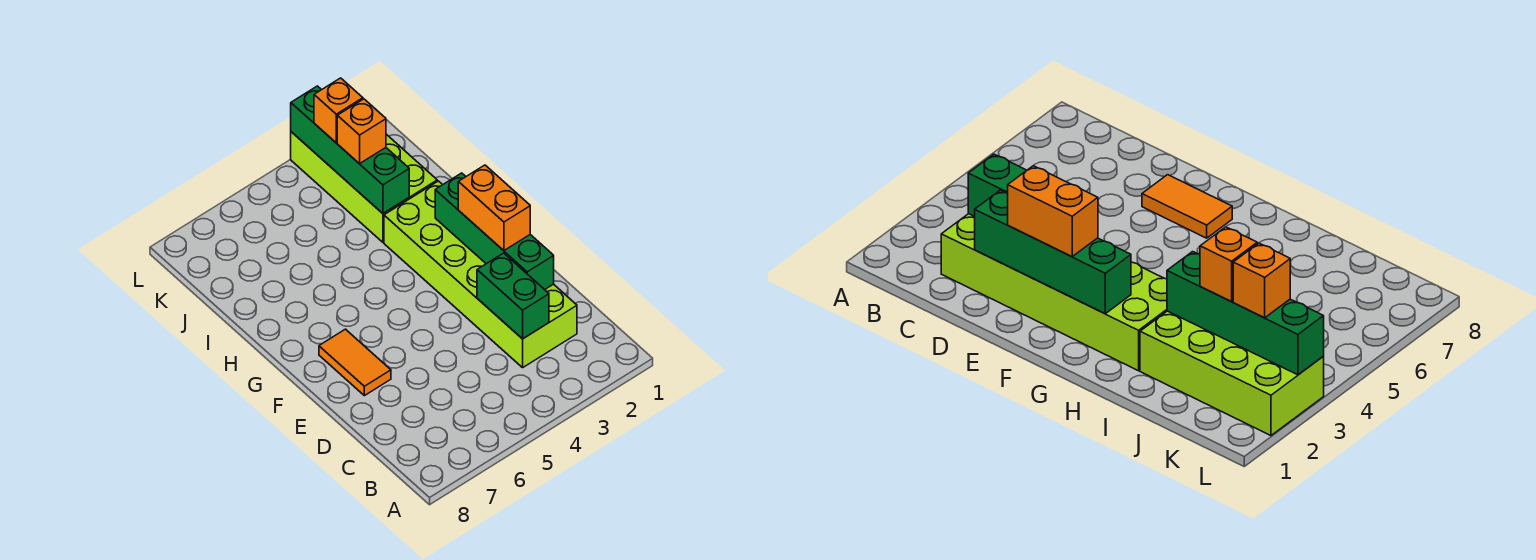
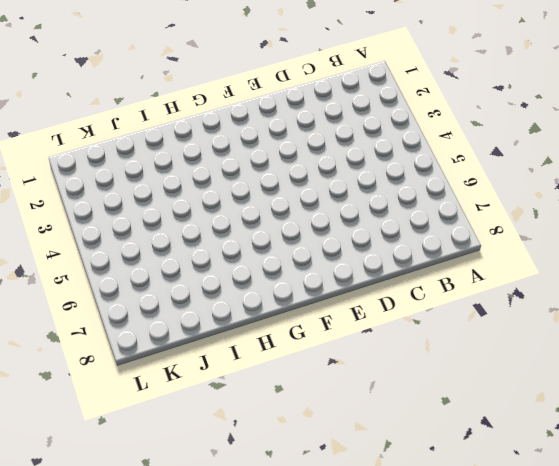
none -> lime 2x6 brick [384,181,577,368]
none -> orange 1x2 tile [319,329,391,396]

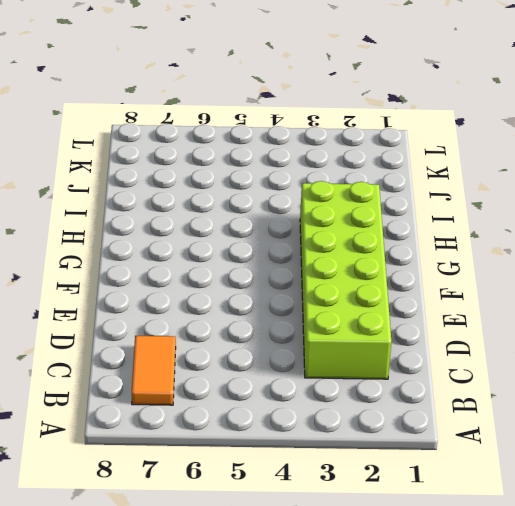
orange 1x2 tile [132,336,176,405] -> orange 1x2 tile moved to [319,329,391,396]
none -> lime 2x4 brick [291,132,437,242]
none -> green 1x2 brick [477,253,549,339]

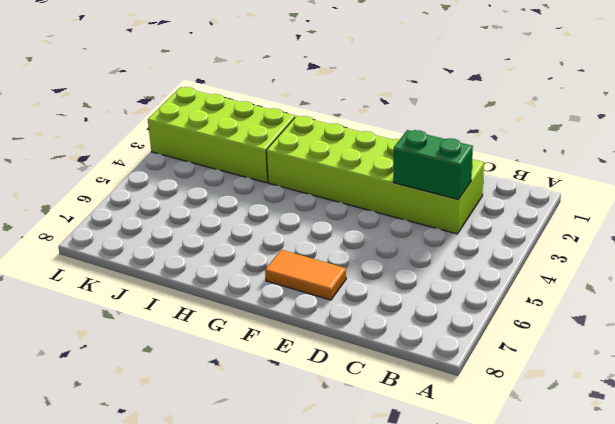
none -> green 1x4 brick [435,173,554,290]
none -> green 1x4 brick [291,86,409,213]

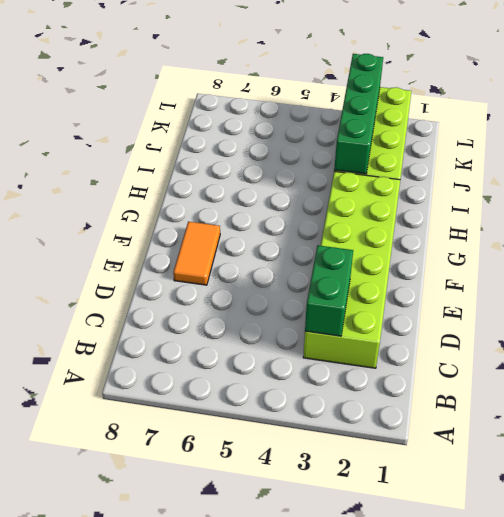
none -> green 1x4 brick [435,173,554,290]
none -> orange 1x2 brick [458,165,530,250]

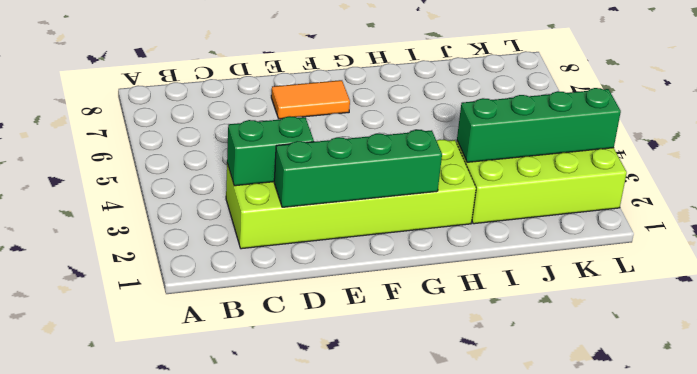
none -> orange 1x2 brick [458,165,530,250]
none -> orange 1x1 brick [337,99,386,164]

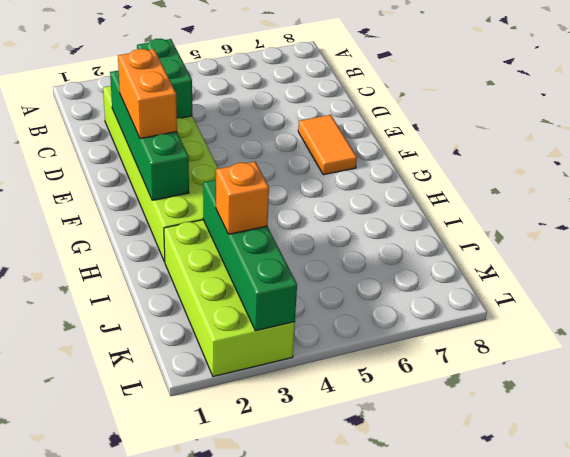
none -> orange 1x1 brick [314,78,363,143]

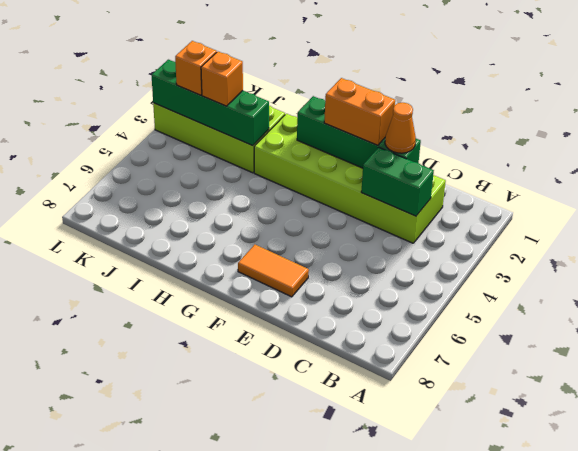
orange 1x1 cone [385,103,416,153] -> none

